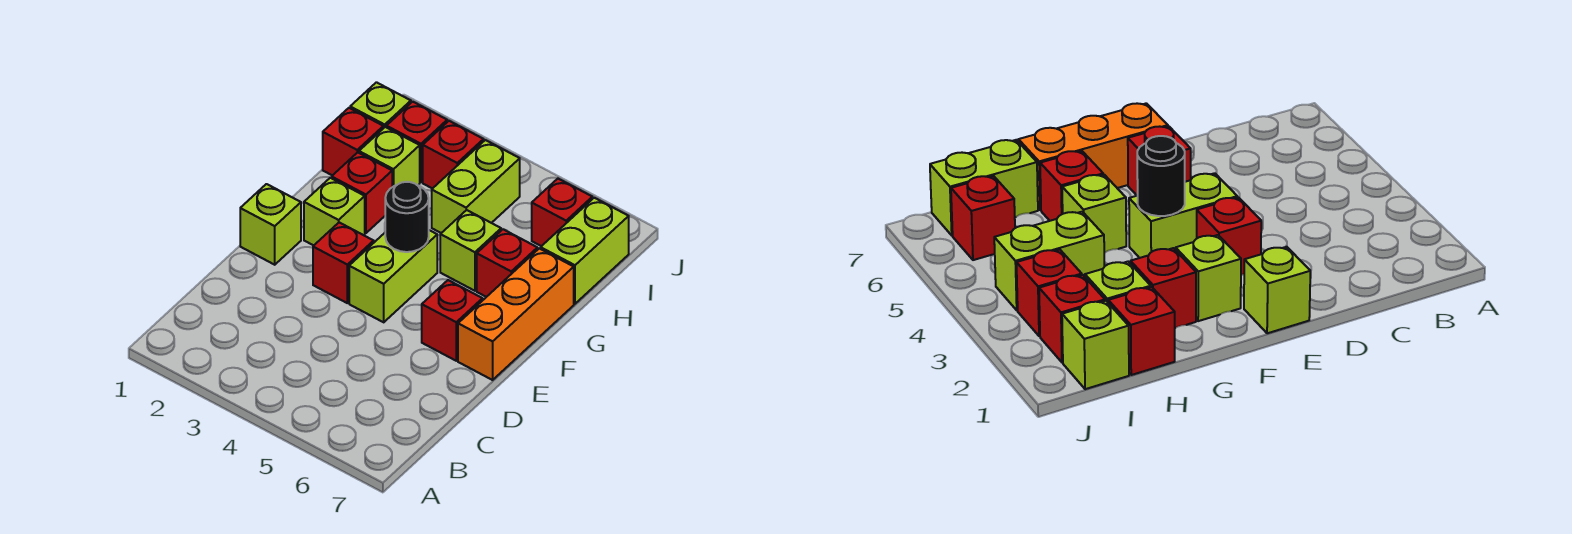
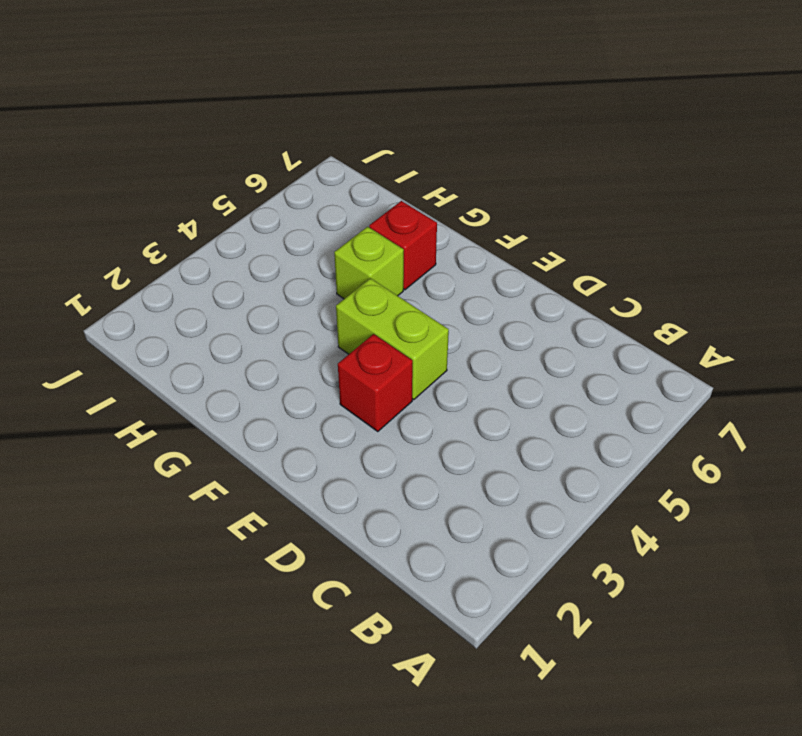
none -> lime 1x1 brick [240,184,301,265]
none -> red 1x1 brick [422,280,483,361]
none -> orange 1x3 brick [458,248,574,380]

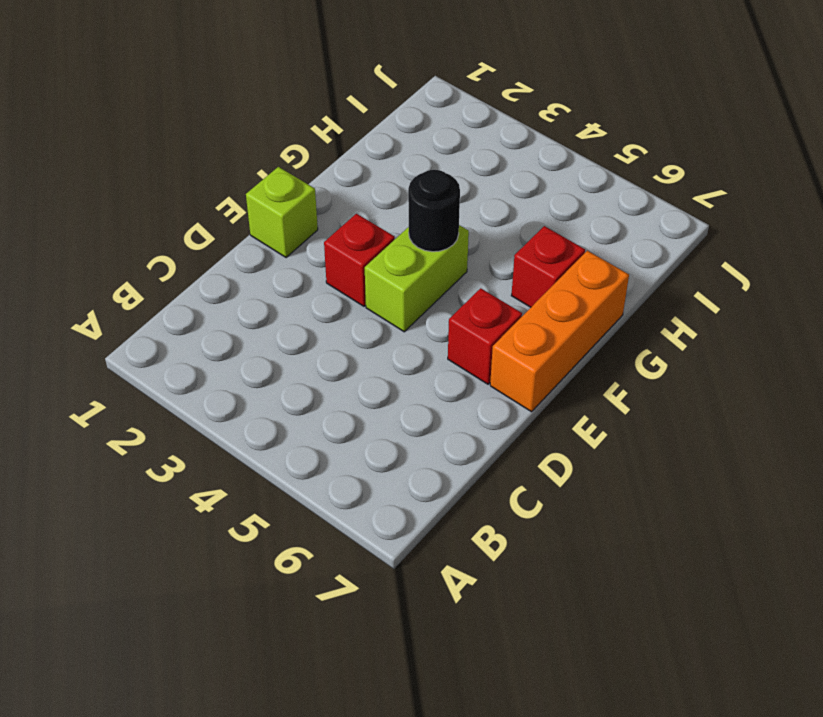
none -> lime 1x1 brick [304,178,365,246]
none -> red 1x1 brick [332,152,392,233]
none -> lime 1x1 brick [440,210,501,291]

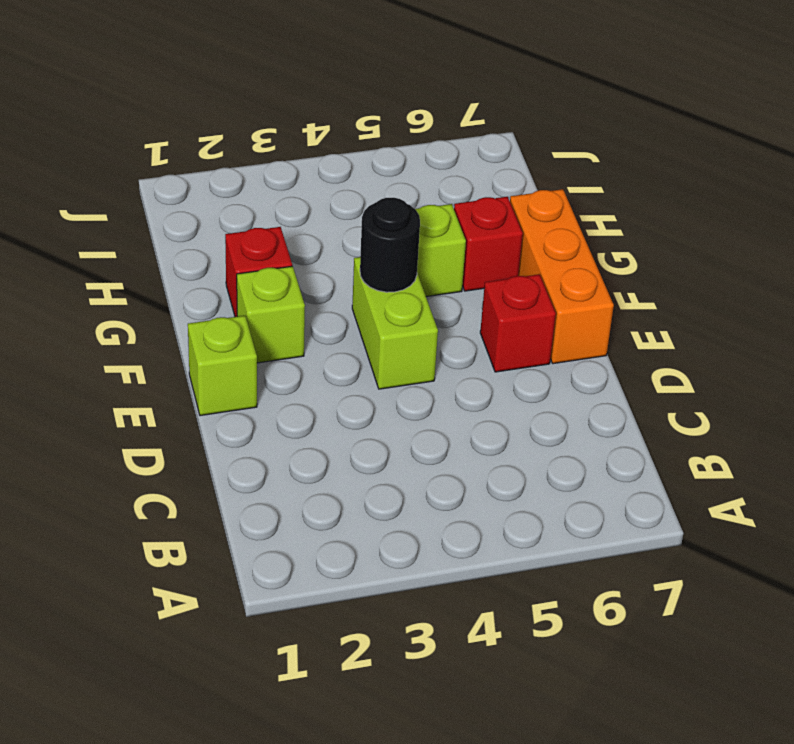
none -> red 1x1 brick [313,222,374,303]
none -> red 1x1 brick [323,108,383,175]
none -> lime 1x1 brick [359,127,420,187]

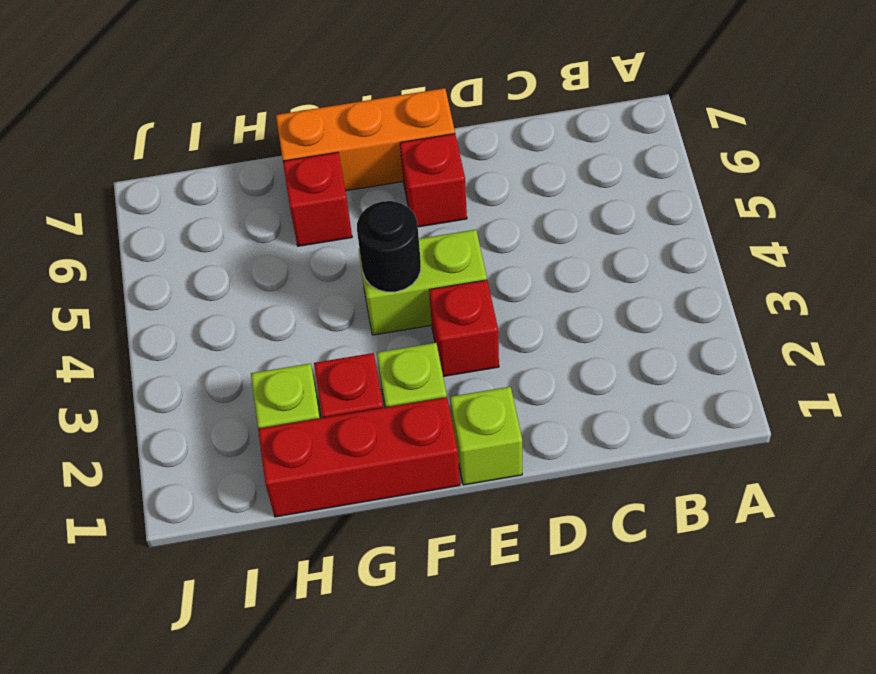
red 1x3 brick [258,397,460,517] -> red 1x1 brick [323,108,383,175]
none -> lime 1x1 brick [440,210,501,291]
none -> lime 1x2 brick [432,140,520,233]
none -> lime 1x2 brick [541,198,629,304]

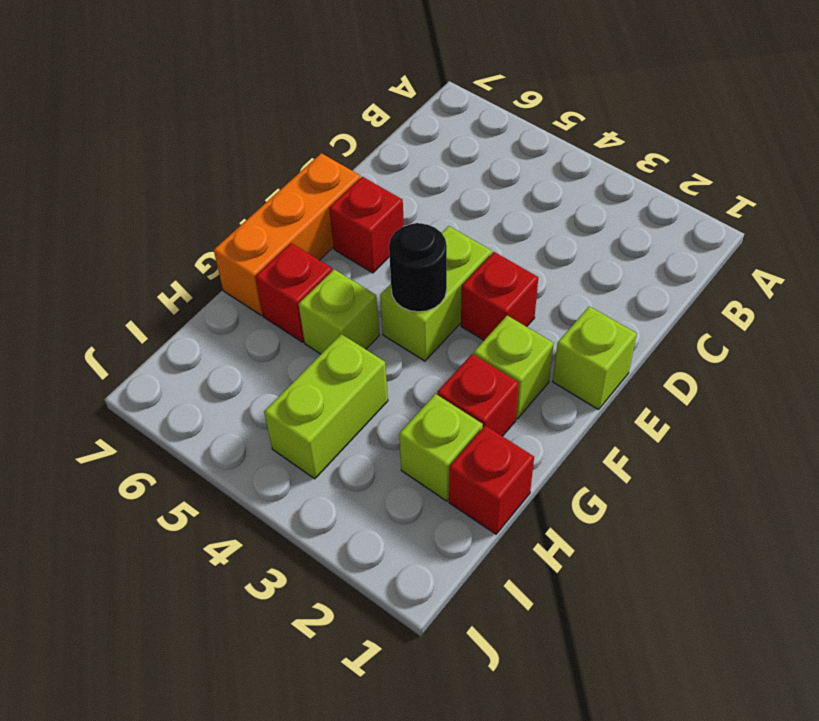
none -> lime 1x2 brick [541,198,629,304]
none -> lime 1x1 brick [350,82,411,128]
none -> red 1x1 brick [386,102,447,182]

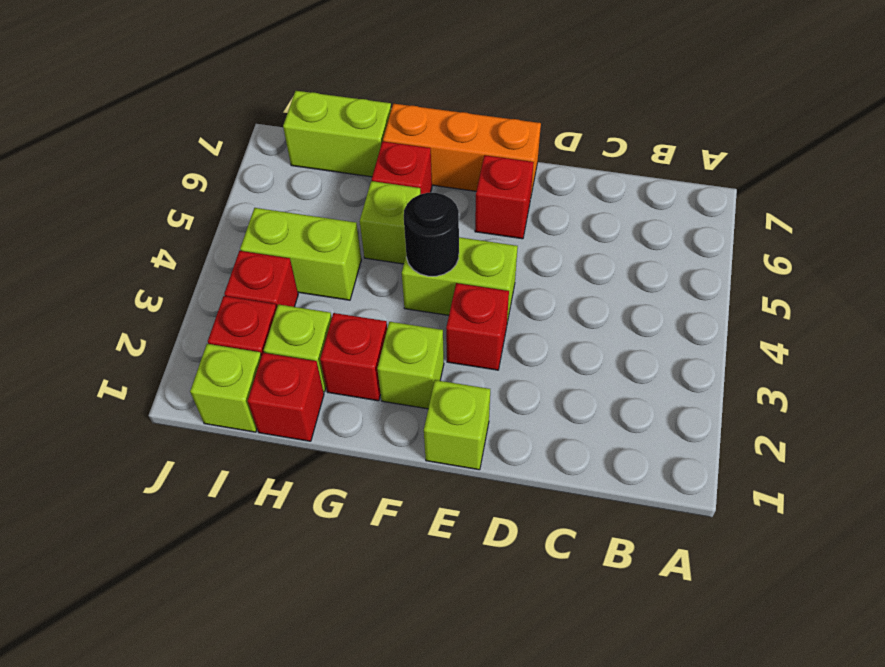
none -> red 1x1 brick [532,179,592,246]

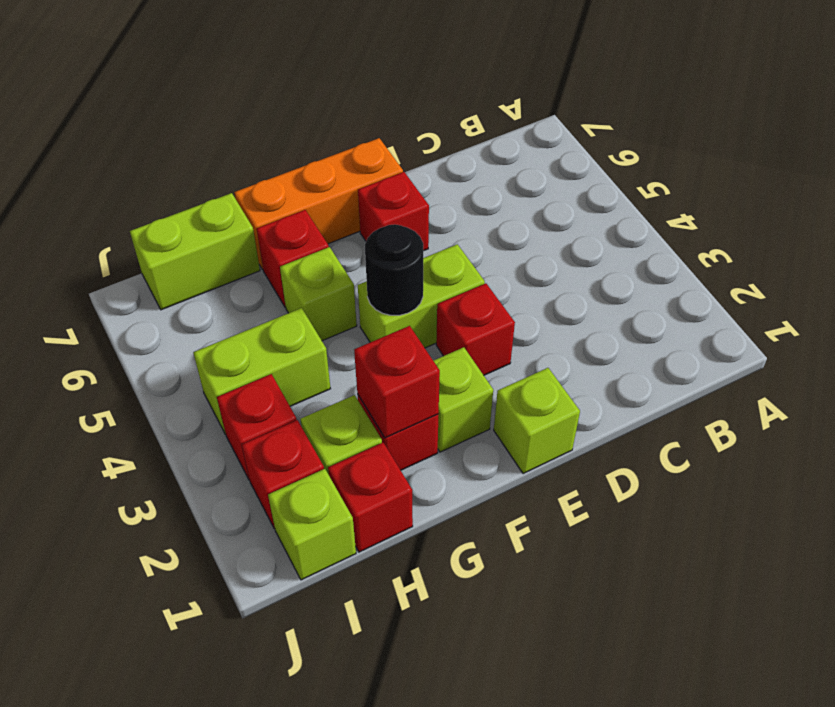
red 1x1 brick [354,326,440,438] -> red 1x1 brick moved to [532,179,592,246]

